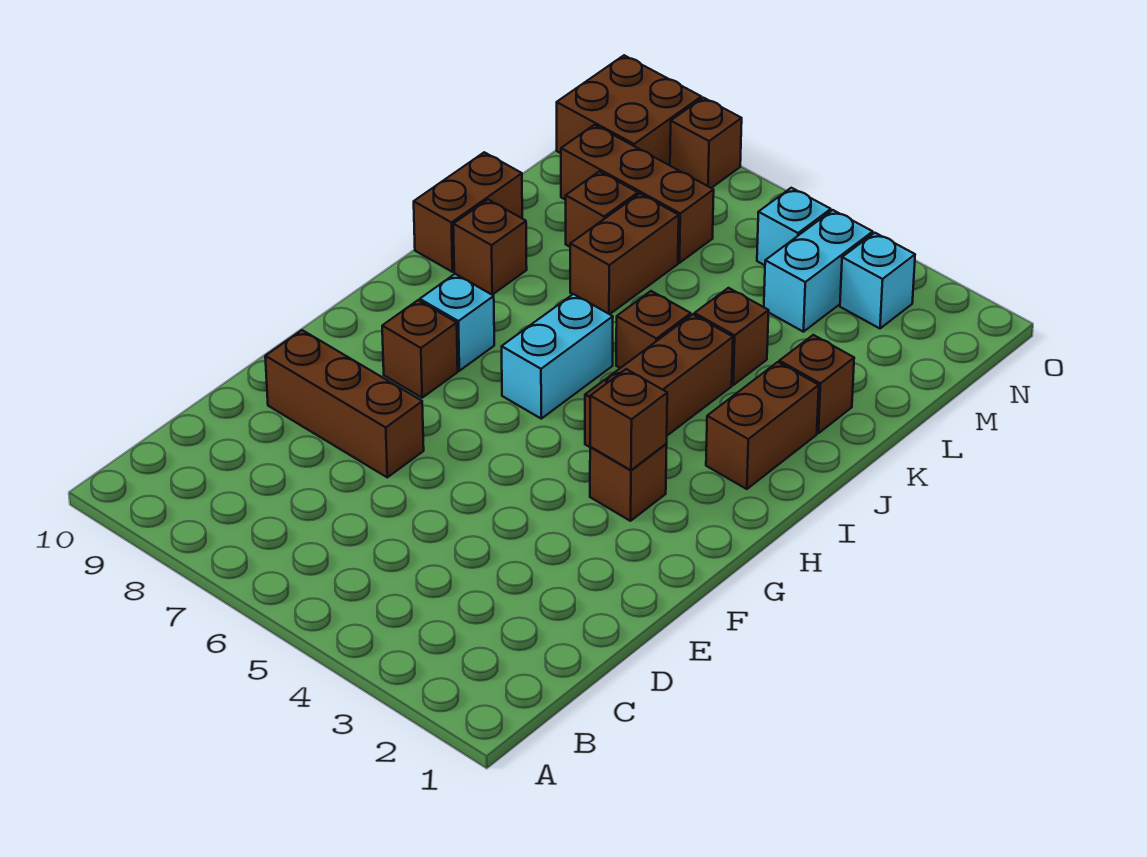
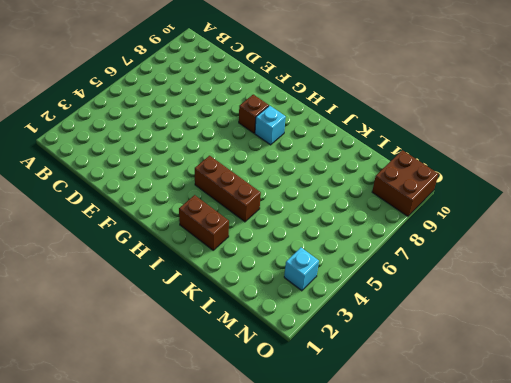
none -> brown 1x3 brick [265,330,424,477]
none -> brown 1x1 brick [590,444,667,521]
none -> cyan 1x2 brick [502,294,613,419]

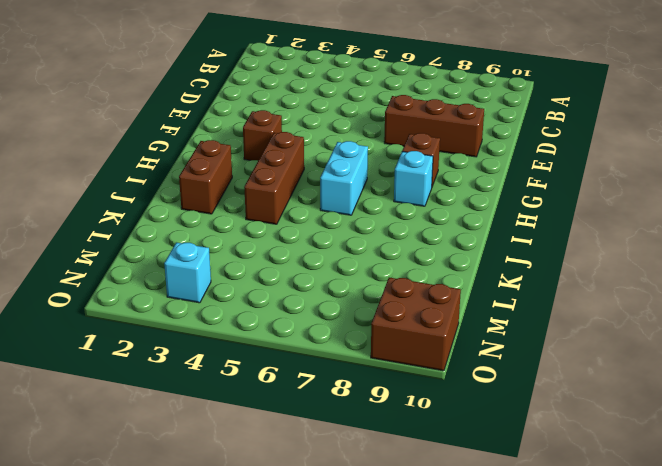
none -> brown 1x1 brick [616,291,691,368]
none -> brown 1x1 brick [453,200,527,295]
none -> brown 1x2 brick [414,152,522,272]

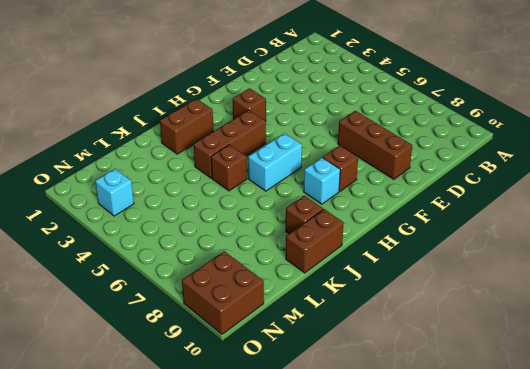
none -> brown 1x1 brick [779,335,854,433]
none -> brown 1x1 brick [694,288,769,385]
none -> brown 1x2 brick [570,194,679,314]

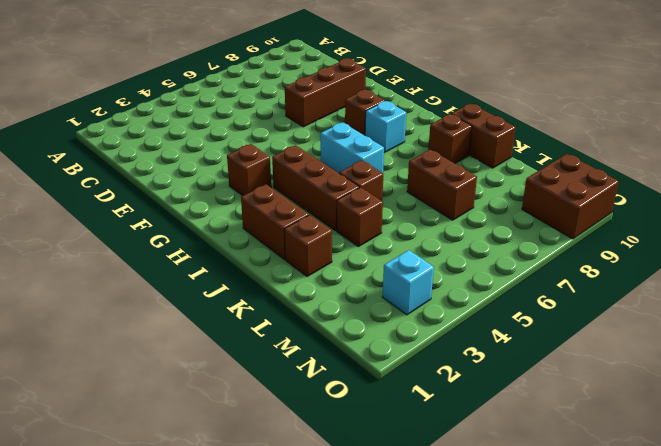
none -> brown 1x1 brick [566,171,638,247]
none -> cyan 1x2 brick [764,210,873,332]
none -> brown 1x3 brick [561,125,714,263]

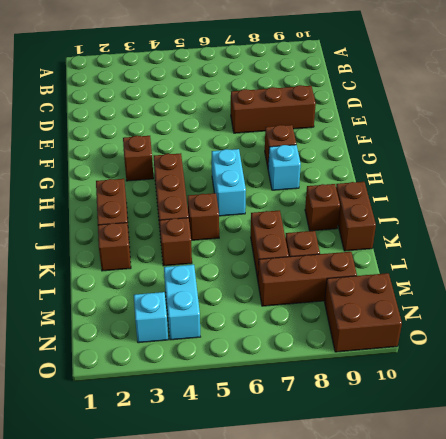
none -> cyan 1x1 brick [757,188,831,265]
none -> brown 1x1 brick [670,98,742,188]
none -> brown 1x1 brick [590,369,667,470]

